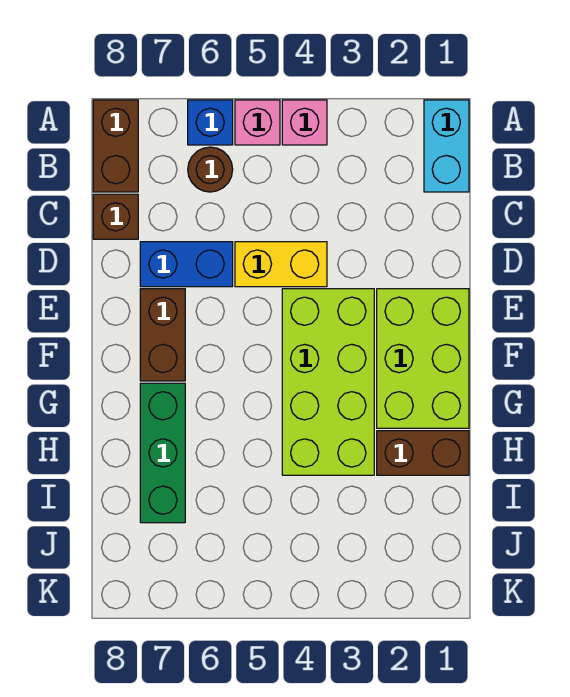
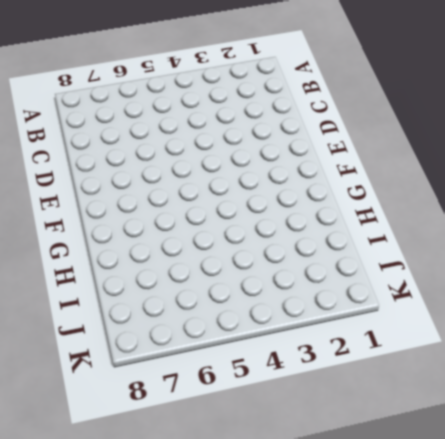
none -> cyan 1x2 brick [424,100,469,192]
none -> pink 1x1 brick [282,100,327,145]
none -> pink 1x1 brick [235,100,280,145]

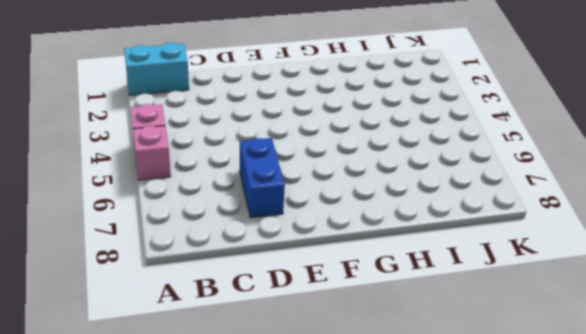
none -> blue 1x1 brick [188,100,233,145]
none -> brown 1x2 brick [93,100,138,192]
none -> brown 1x1 round brick [188,147,233,192]

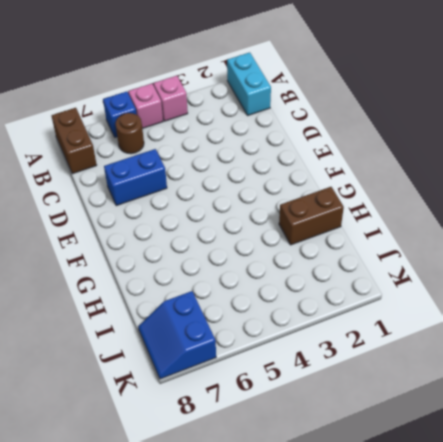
blue 2x2 slope [138,291,216,379] -> none
none -> brown 1x1 brick [93,194,138,239]
none -> yellow 1x2 brick [235,242,327,287]
none -> lime 2x3 brick [377,289,469,428]

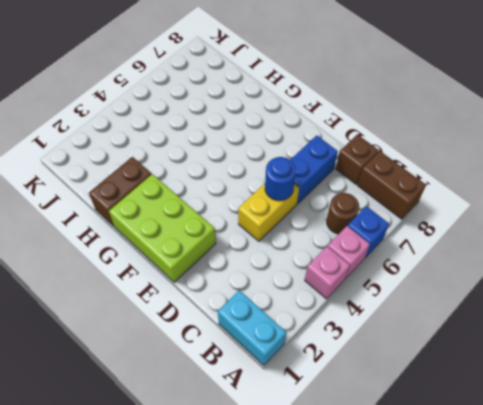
blue 1x1 round brick [265,157,296,201] -> none
none -> lime 2x4 brick [282,289,374,475]
none -> brown 1x2 brick [140,289,185,381]
none -> green 1x3 brick [140,383,185,523]

